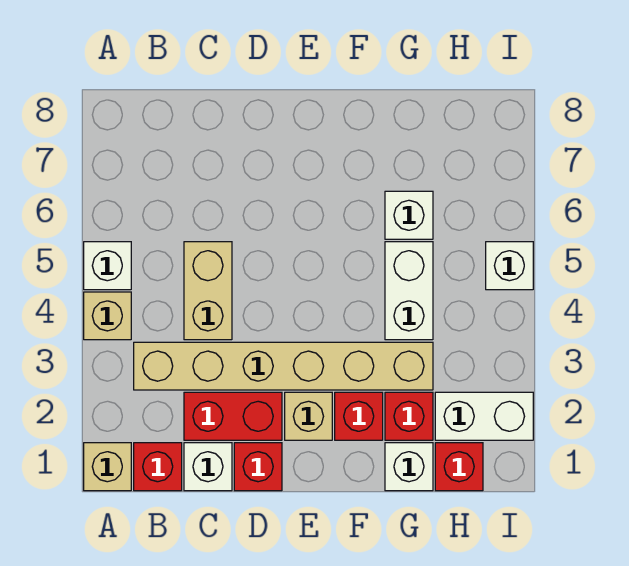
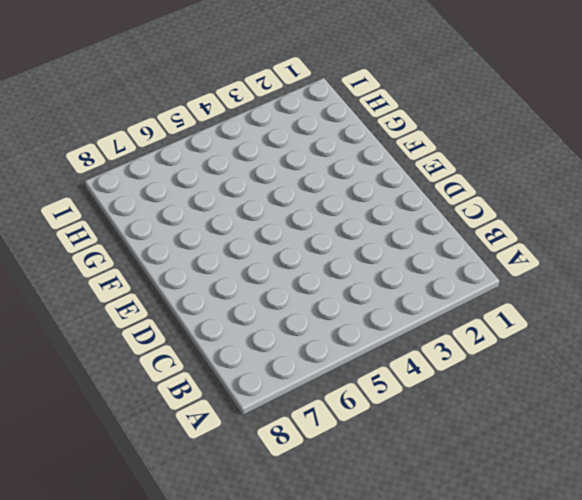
none -> tan 1x1 brick [84,443,131,491]
none -> tan 1x1 brick [84,292,131,340]
none -> white 1x1 brick [84,242,131,290]

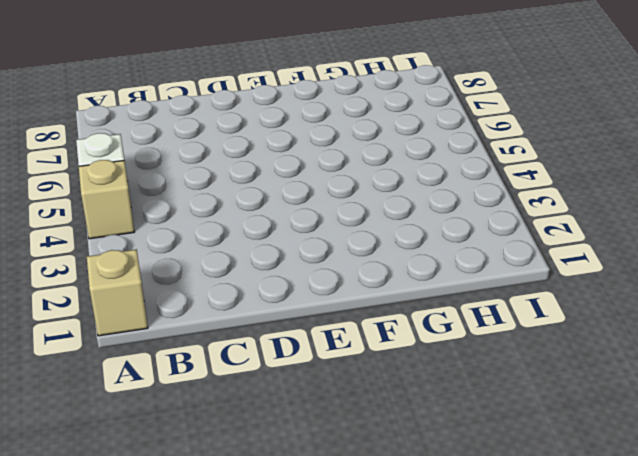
none -> red 1x1 brick [134,443,182,491]
none -> tan 1x6 brick [134,342,433,390]
none -> white 1x1 brick [184,443,232,491]

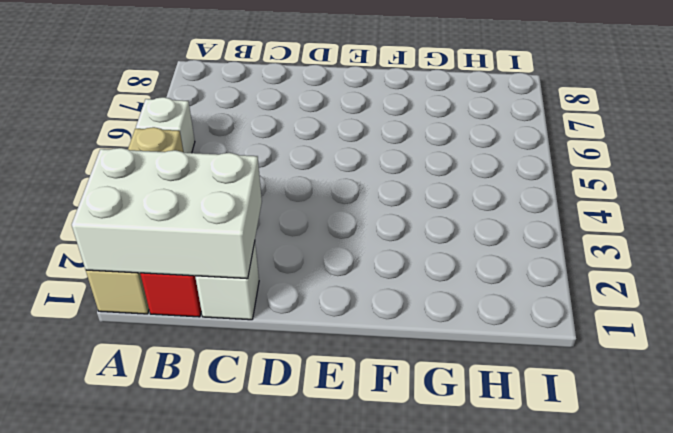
white 2x3 brick [72,148,262,279] -> none
none -> tan 1x6 brick [134,342,433,390]
none -> red 1x2 brick [184,392,282,440]
none -> tan 1x2 brick [184,242,232,340]

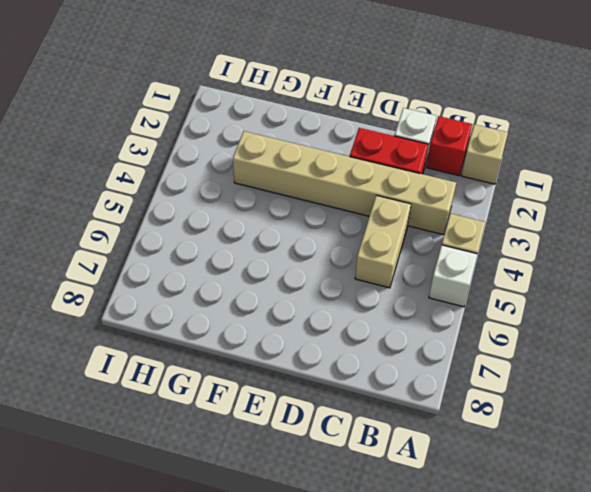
none -> red 1x1 brick [234,443,282,491]
none -> tan 1x1 brick [285,392,332,440]
none -> red 1x1 brick [335,392,383,440]

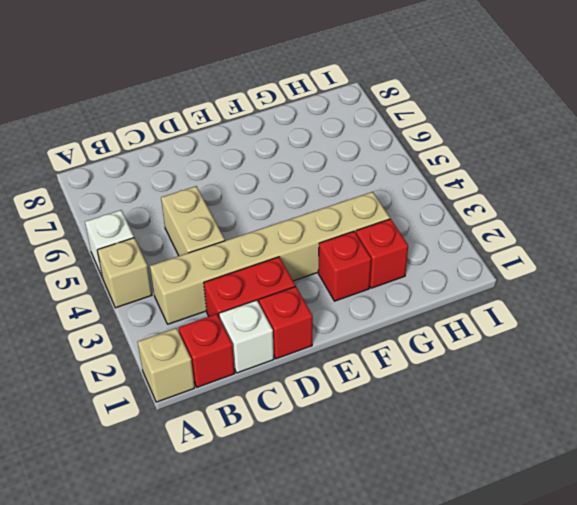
none -> tan 1x1 brick [285,392,332,440]
none -> white 1x1 brick [385,443,433,491]
none -> white 1x2 brick [385,242,433,340]

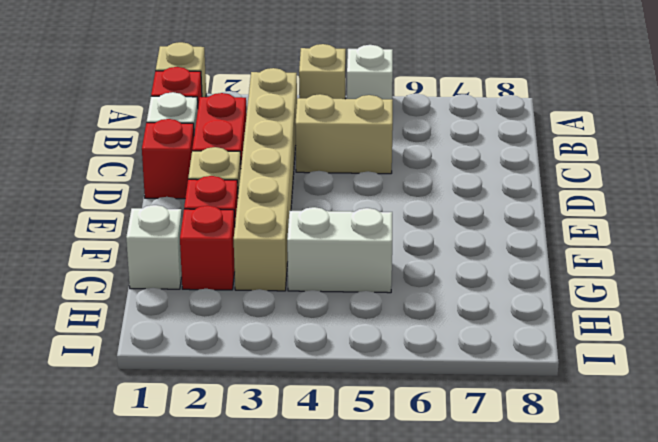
none -> white 1x1 brick [385,191,433,239]
none -> red 1x1 brick [435,443,483,491]
none -> white 1x2 brick [435,392,533,440]

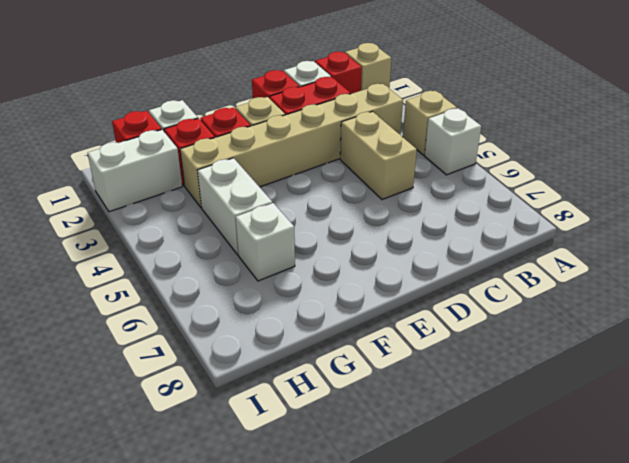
none -> white 1x1 brick [486,242,533,290]

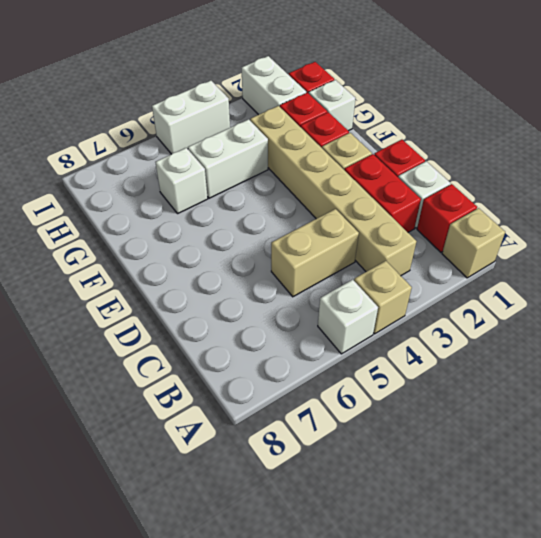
white 1x2 brick [152,81,230,154] -> white 1x1 brick [486,242,533,290]

